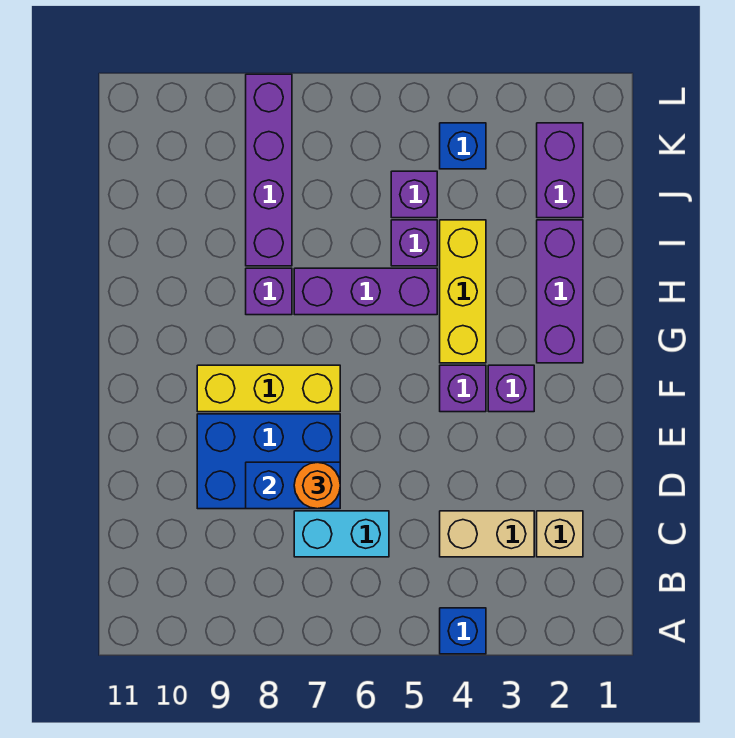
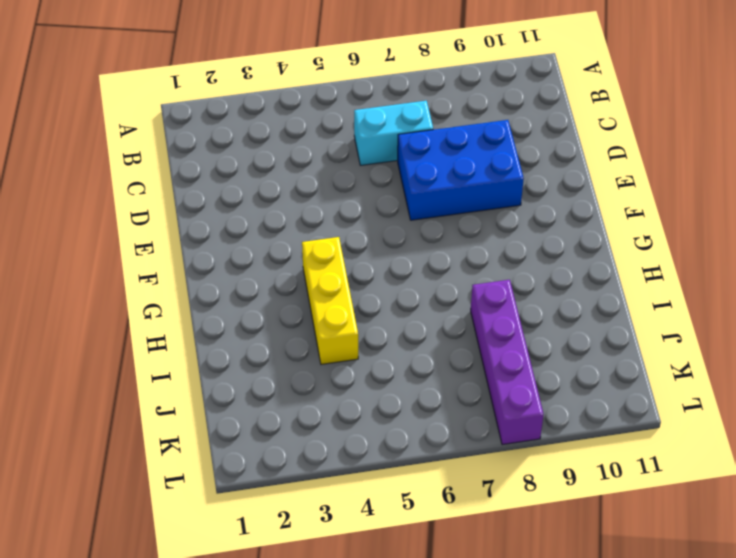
none -> blue 1x1 brick [440,608,486,654]
none -> tan 1x1 brick [537,511,583,557]
none -> tan 1x2 brick [440,511,534,557]

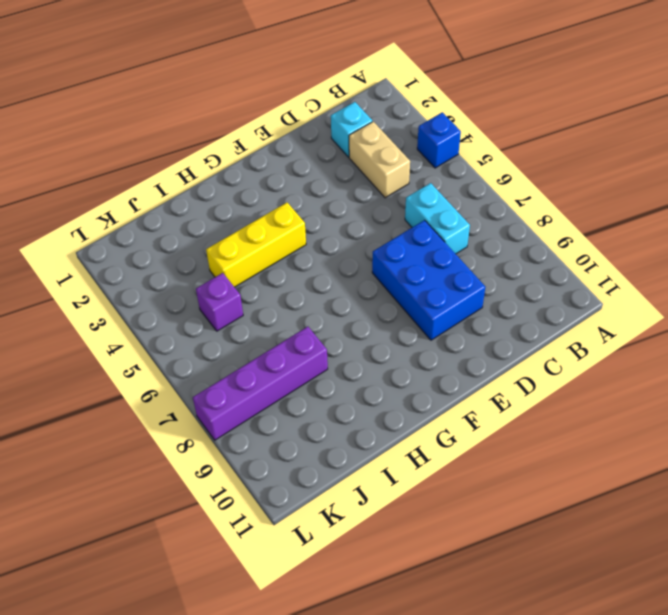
cyan 1x1 brick [331,102,372,157] -> tan 1x1 brick [537,511,583,557]
none -> purple 1x1 brick [488,365,534,412]
none -> purple 1x1 brick [440,365,486,412]
none -> yellow 1x3 brick [197,365,340,412]

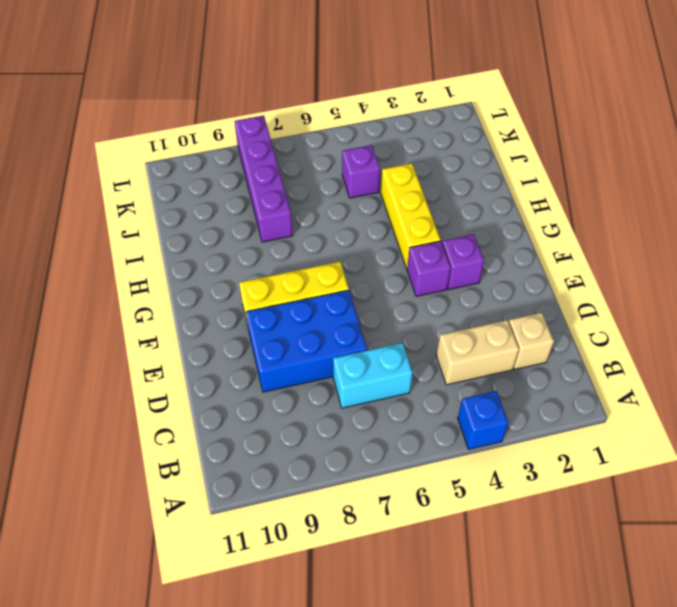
none -> purple 1x3 brick [537,220,583,363]
none -> purple 1x3 brick [294,268,437,315]
none -> purple 1x1 brick [246,268,292,315]

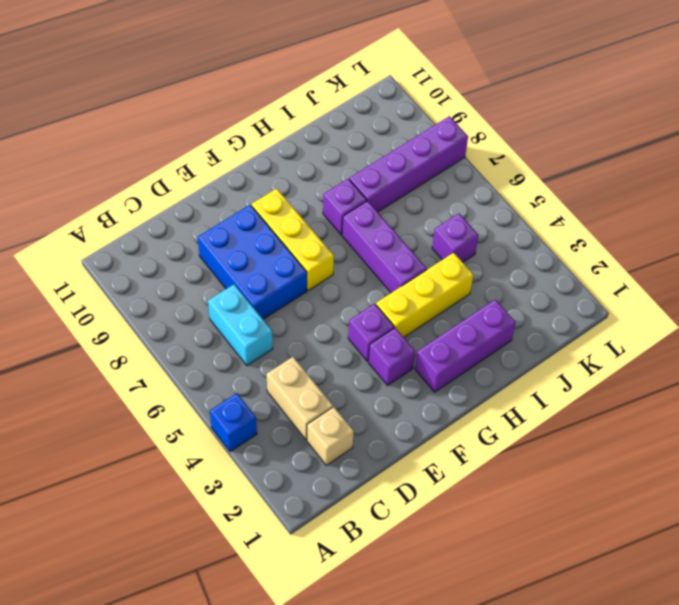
none -> purple 1x1 brick [391,220,437,266]
none -> purple 1x2 brick [537,123,583,218]
none -> blue 1x1 brick [440,123,486,169]

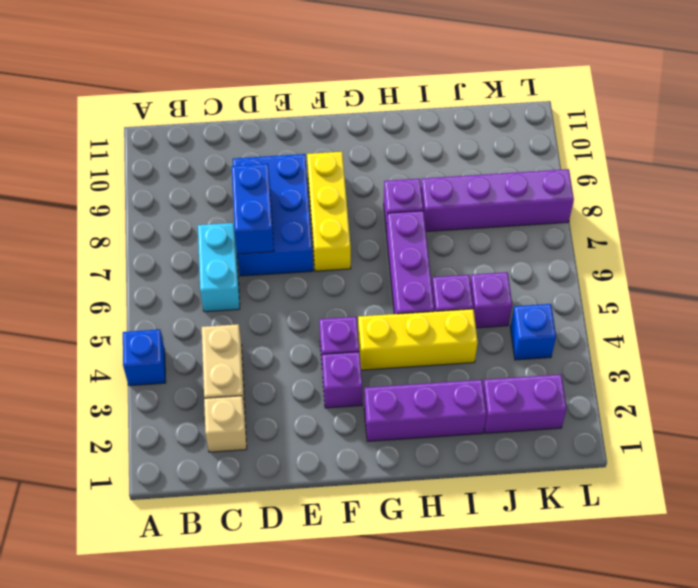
none -> orange 1x1 round brick [294,462,340,509]

